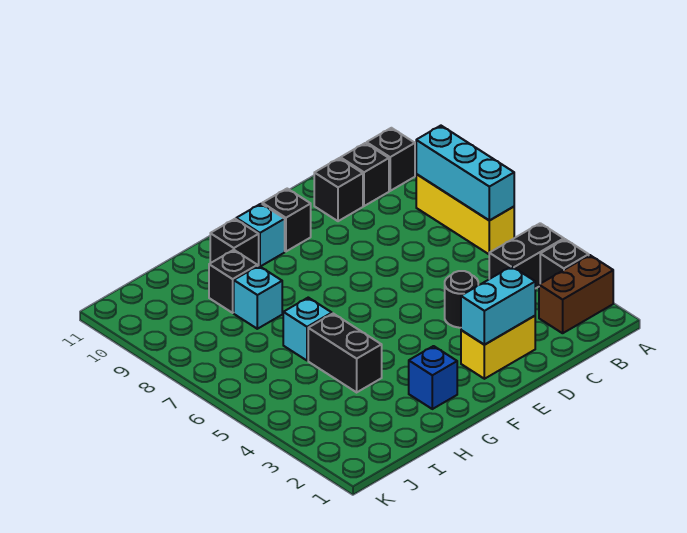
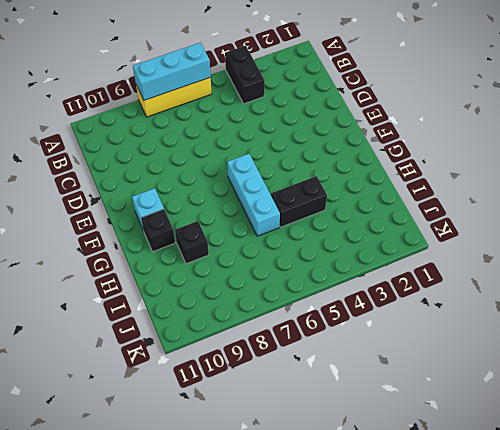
cyan 1x3 brick [227,154,280,236] -> cyan 1x1 brick [283,298,332,361]
none -> brown 1x2 brick [539,255,613,333]
none -> black 1x1 brick [540,239,589,284]
none -> black 1x1 brick [367,128,415,191]

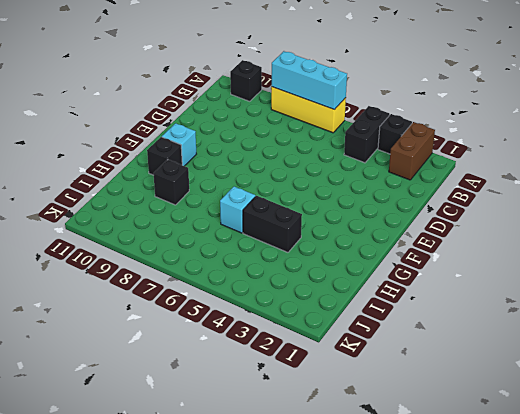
none -> black 1x1 brick [340,143,389,206]
none -> black 1x1 brick [314,158,363,221]
none -> yellow 1x2 brick [461,316,535,379]

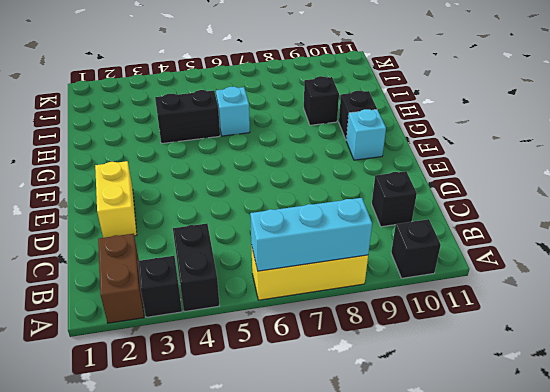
none -> black 1x1 brick [340,143,389,206]
none -> black 1x1 round brick [445,271,478,328]
none -> black 1x1 brick [262,189,311,251]

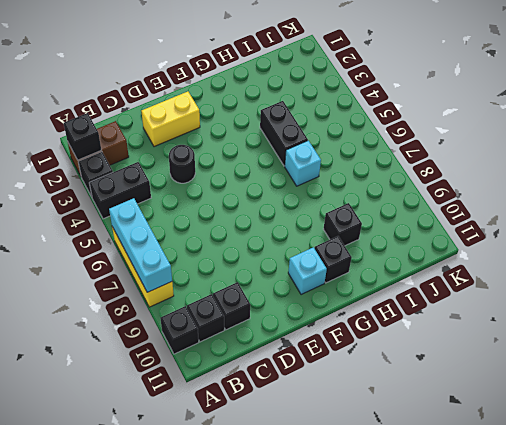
black 1x1 brick [64,113,101,160] -> black 1x1 brick moved to [262,189,311,251]
none -> blue 1x1 brick [409,346,457,409]
none -> cyan 1x1 brick [234,266,282,329]
none -> cyan 1x2 brick [461,266,535,345]

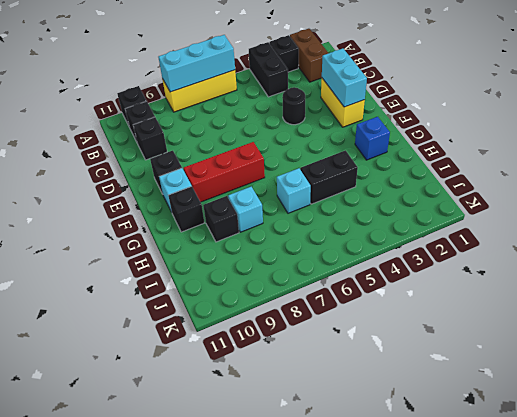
red 1x3 brick [184,142,265,202] -> none

